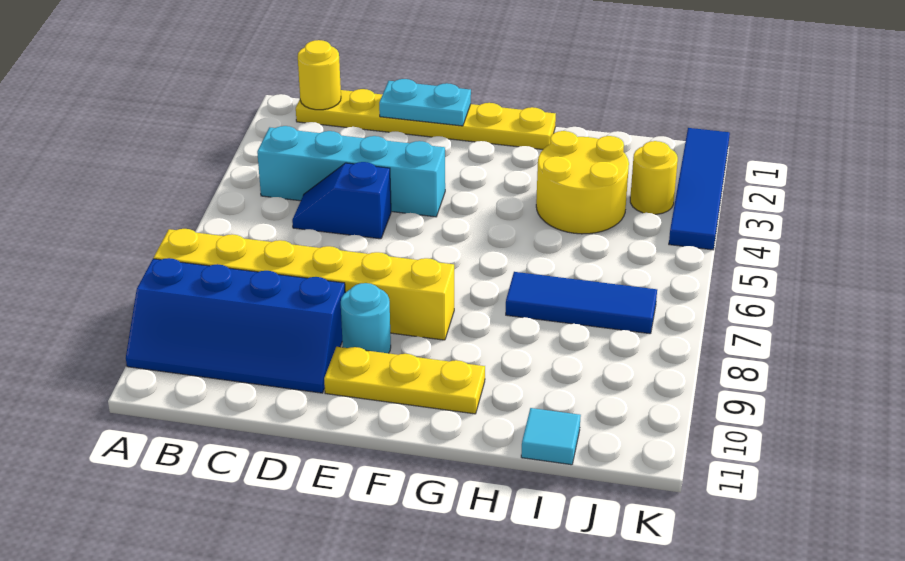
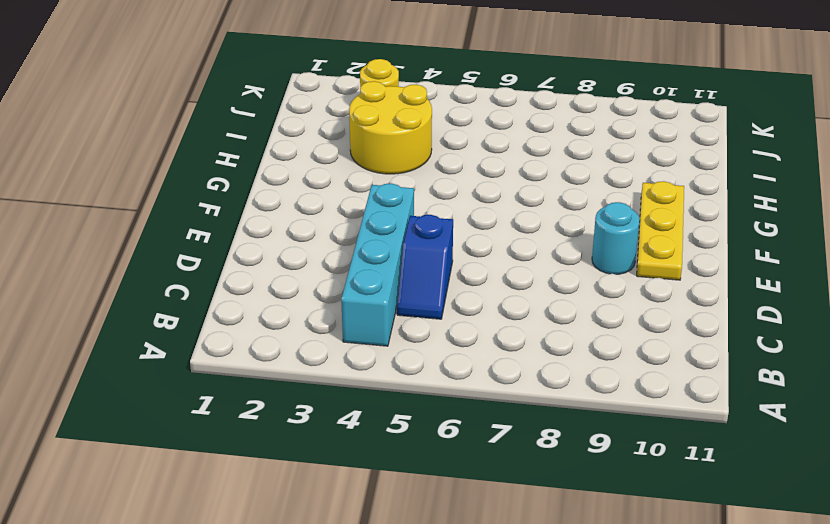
none -> yellow 1x6 brick [154,229,454,340]
none -> blue 2x4 slope [126,258,345,393]
none -> yellow 1x6 plate [296,89,556,149]

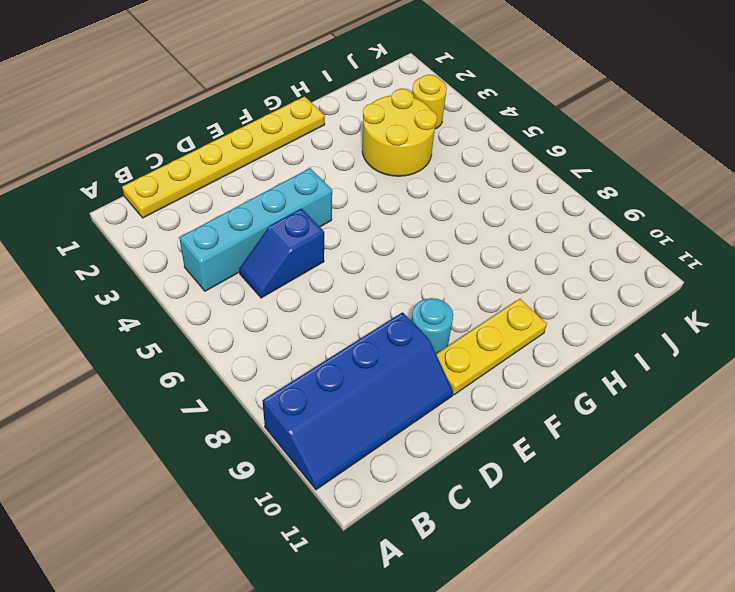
none -> yellow 1x6 brick [154,229,454,340]
none -> blue 1x3 tile [506,272,657,334]
none -> cyan 1x1 tile [521,408,581,465]

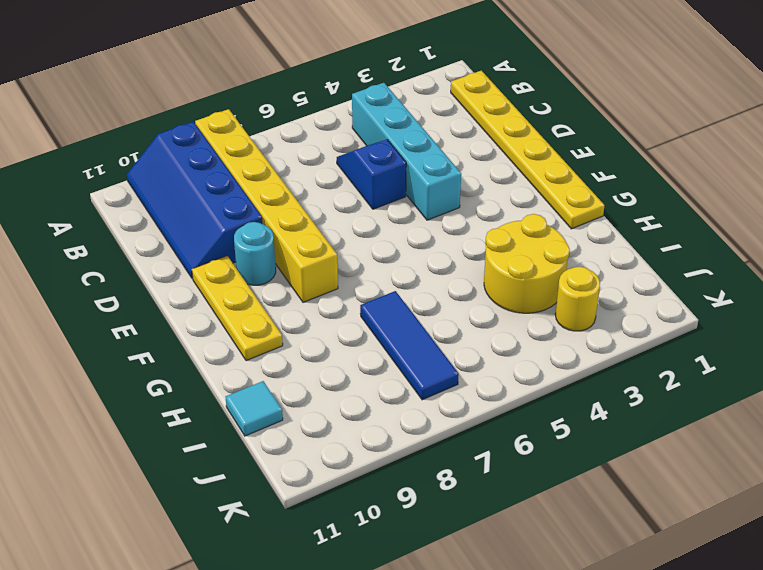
none -> blue 1x4 tile [669,128,730,250]
none -> yellow 1x1 round brick [298,40,341,110]
none -> cyan 1x2 plate [379,79,471,126]

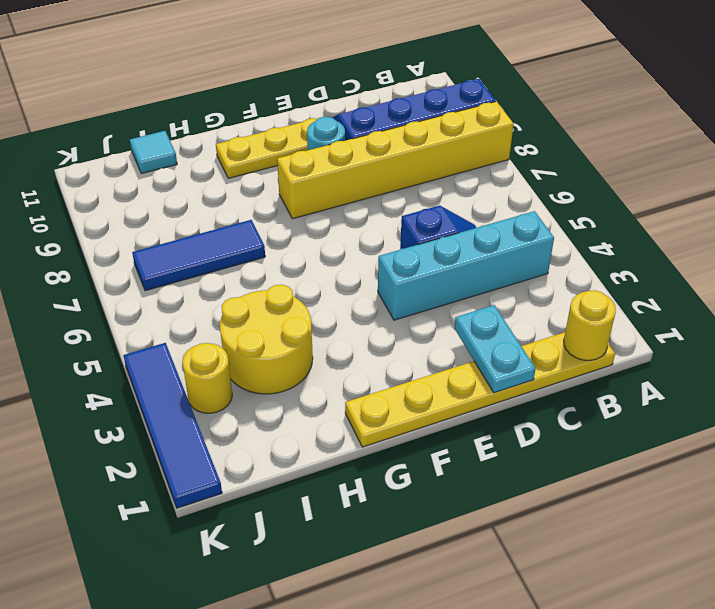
cyan 1x2 plate [454,305,536,393] -> cyan 1x2 plate turned to [379,79,471,126]

